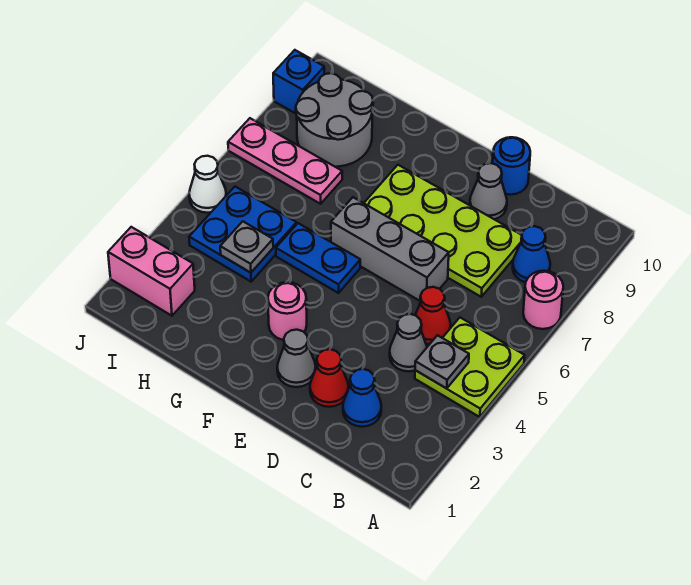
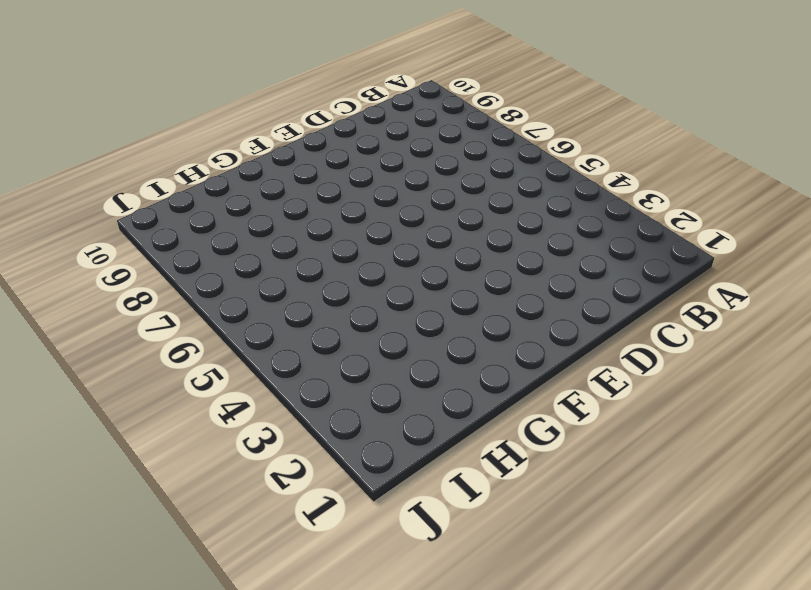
none -> lime 2x2 plate [415,318,525,417]
none -> pink 1x1 round brick [523,271,563,329]
none -> blue 1x1 cone [513,226,550,282]

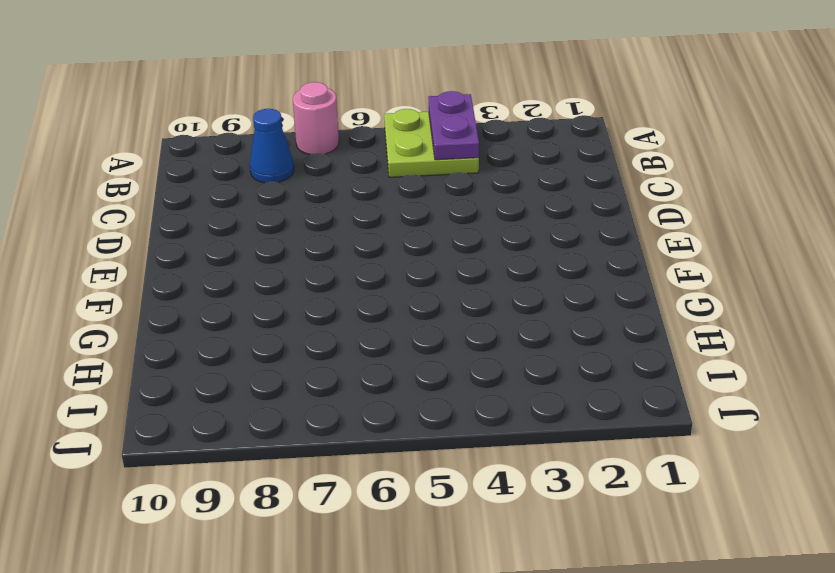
purple 1x2 plate [428,91,479,160] -> grey 1x1 plate [415,335,469,388]
none -> blue 1x1 cone [343,369,381,427]
none -> grey 1x1 cone [390,314,427,371]
none -> red 1x1 cone [415,287,451,344]

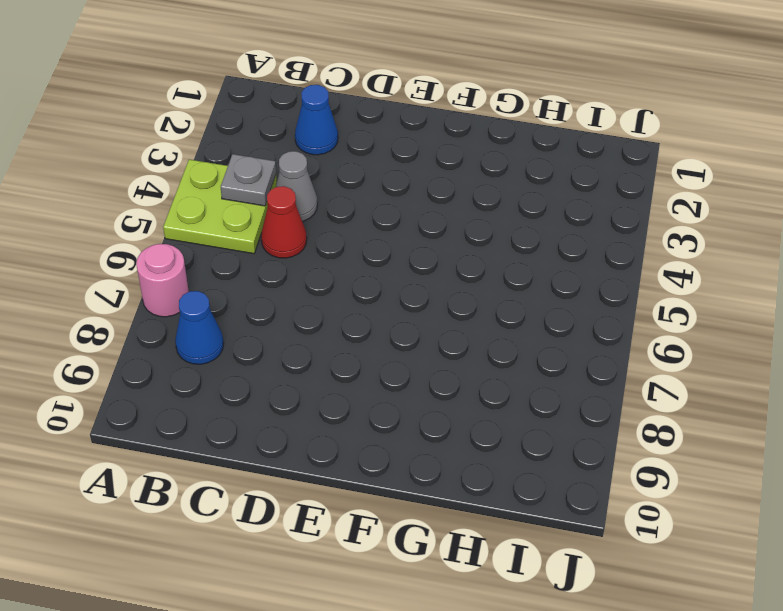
none -> lime 2x4 plate [364,165,522,297]
none -> red 1x1 cone [310,349,348,407]
none -> grey 1x3 brick [331,197,449,301]

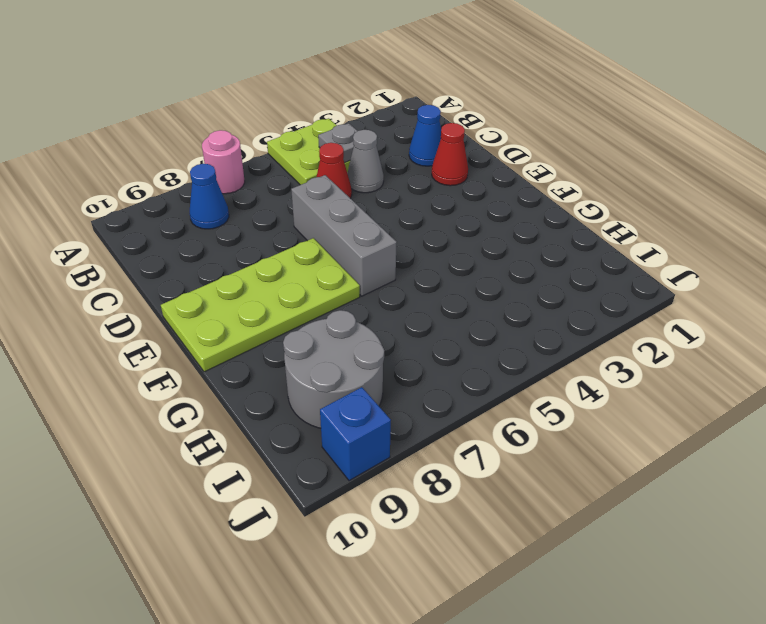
lime 2x4 plate [161,238,360,372] -> lime 2x4 plate turned to [364,165,522,297]
none -> grey 1x1 cone [470,163,507,219]
none -> blue 1x1 round brick [493,137,530,195]
none -> grey 1x1 cone [277,330,316,387]

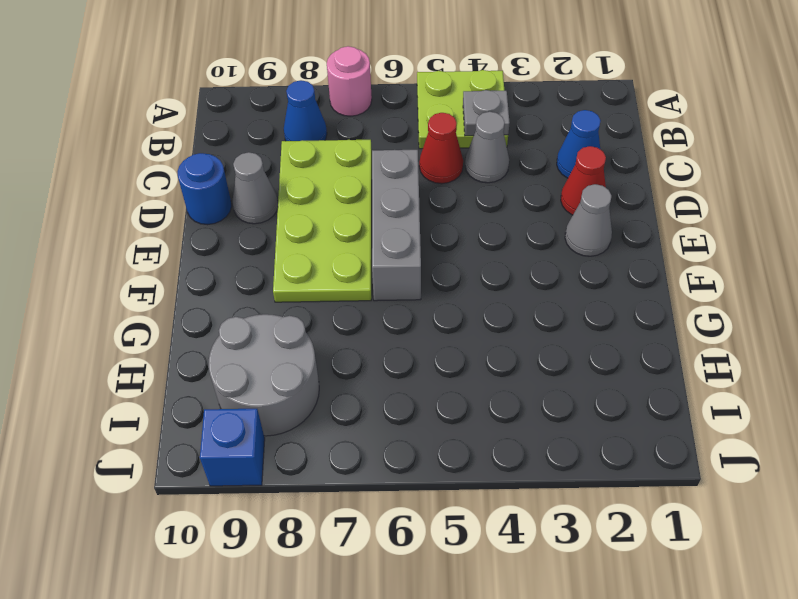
none -> pink 1x1 round brick [268,282,307,340]
none -> blue 1x2 plate [276,223,360,293]
none -> blue 2x2 plate [189,187,297,282]

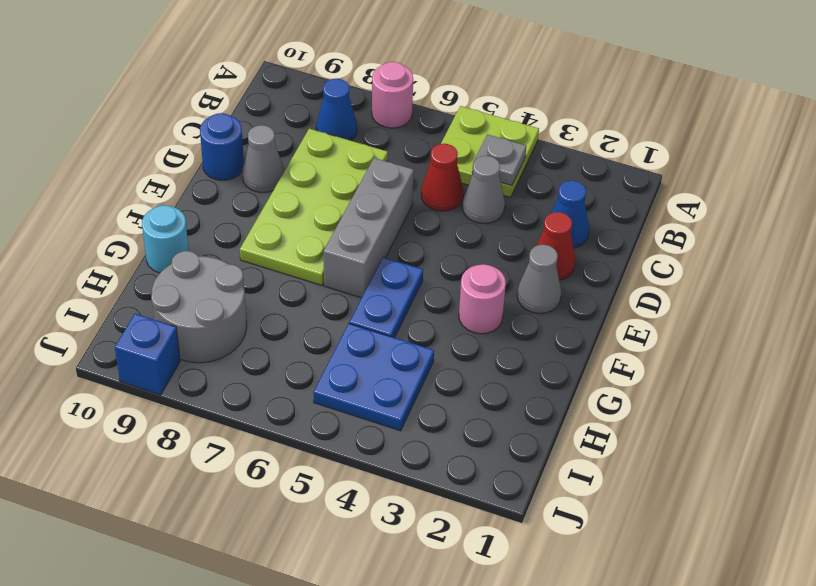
cyan 1x1 round brick [142,205,189,273] -> none
none -> pink 1x3 plate [228,118,342,204]
none -> pink 1x2 brick [108,227,195,316]
none -> white 1x1 cone [189,156,226,213]

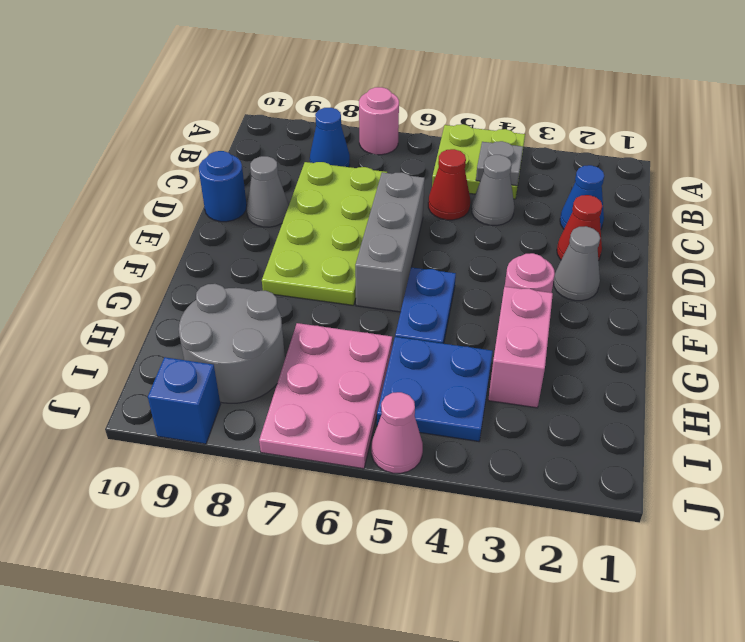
pink 1x2 brick [488,287,553,408] -> pink 1x2 brick moved to [108,227,195,316]
pink 2x3 plate [259,323,392,469] -> pink 1x3 plate [228,118,342,204]
pink 1x1 cone [371,392,423,473] -> white 1x1 cone [189,156,226,213]
none -> grey 1x1 plate [220,221,273,273]

